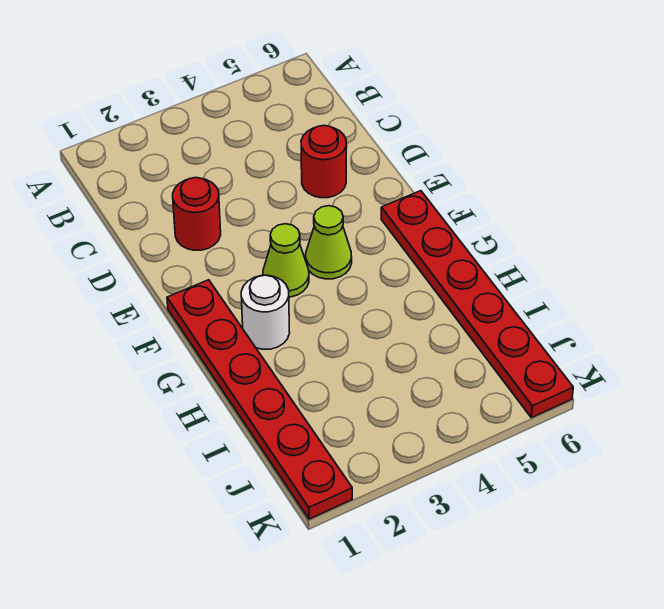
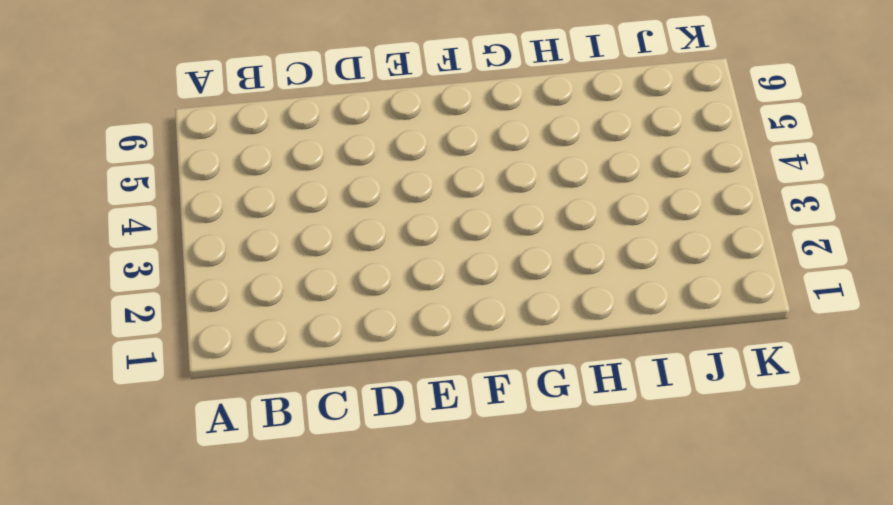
none -> red 1x1 round brick [173,178,221,250]
none -> red 1x1 round brick [301,125,347,198]

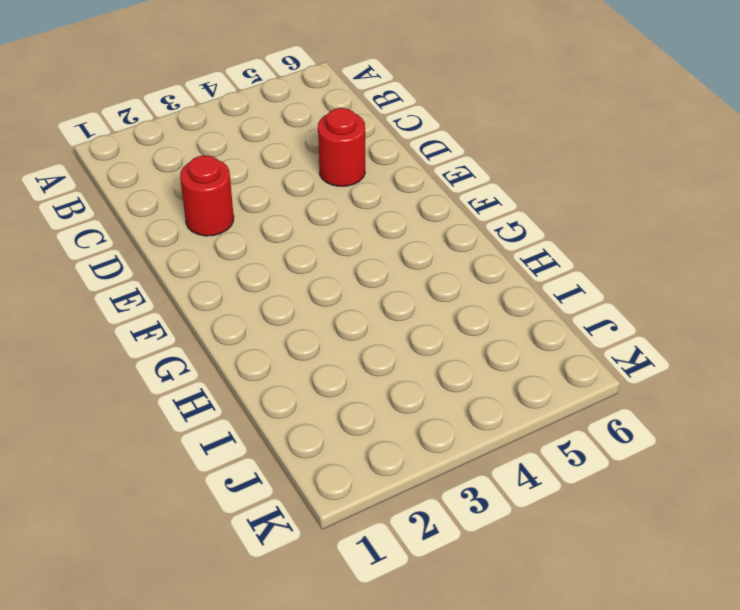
none -> red 1x6 plate [167,280,352,519]
none -> lime 1x1 cone [263,224,309,297]

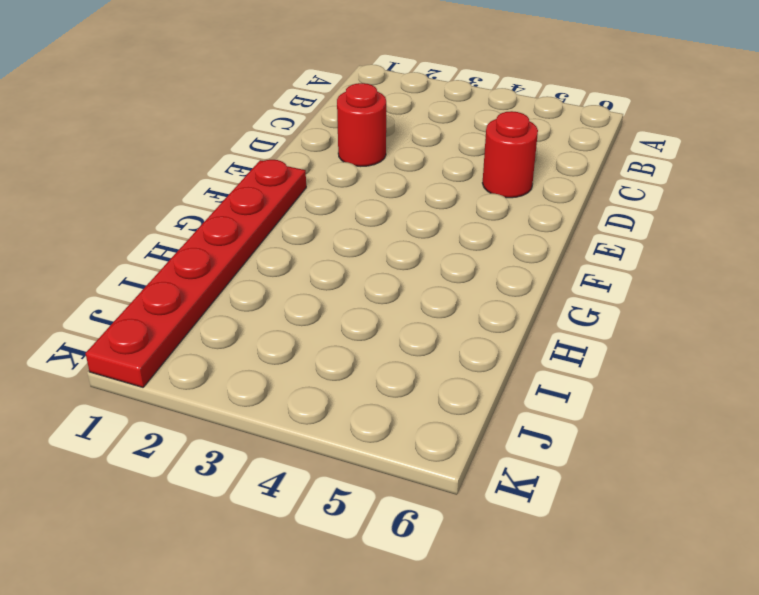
none -> lime 1x1 cone [263,224,309,297]
none -> lime 1x1 cone [306,206,352,279]

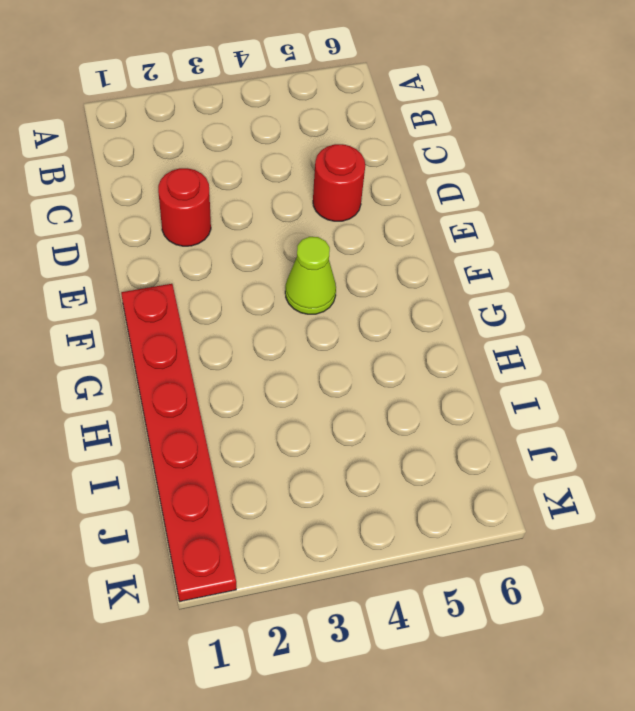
none -> lime 1x1 cone [263,224,309,297]
none -> red 1x6 plate [381,191,573,418]

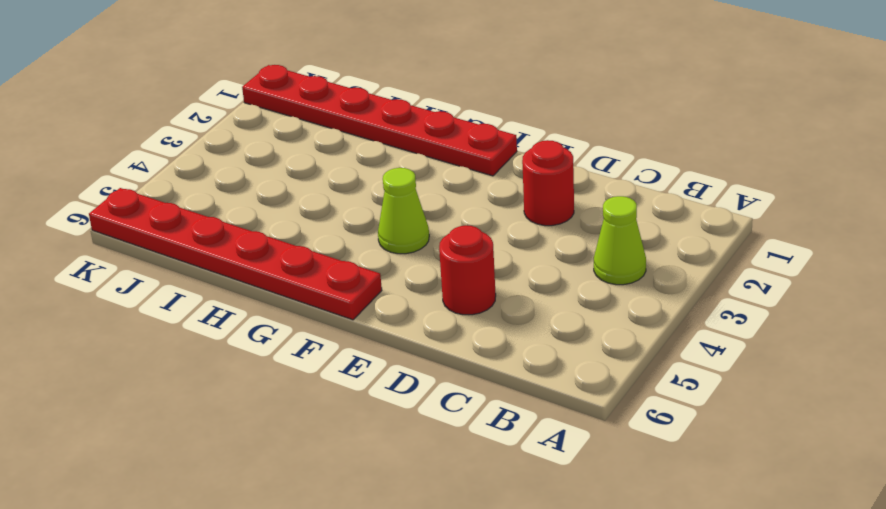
lime 1x1 cone [594,196,646,285] -> lime 1x1 cone moved to [263,224,309,297]
none -> white 1x1 round brick [241,275,290,349]

